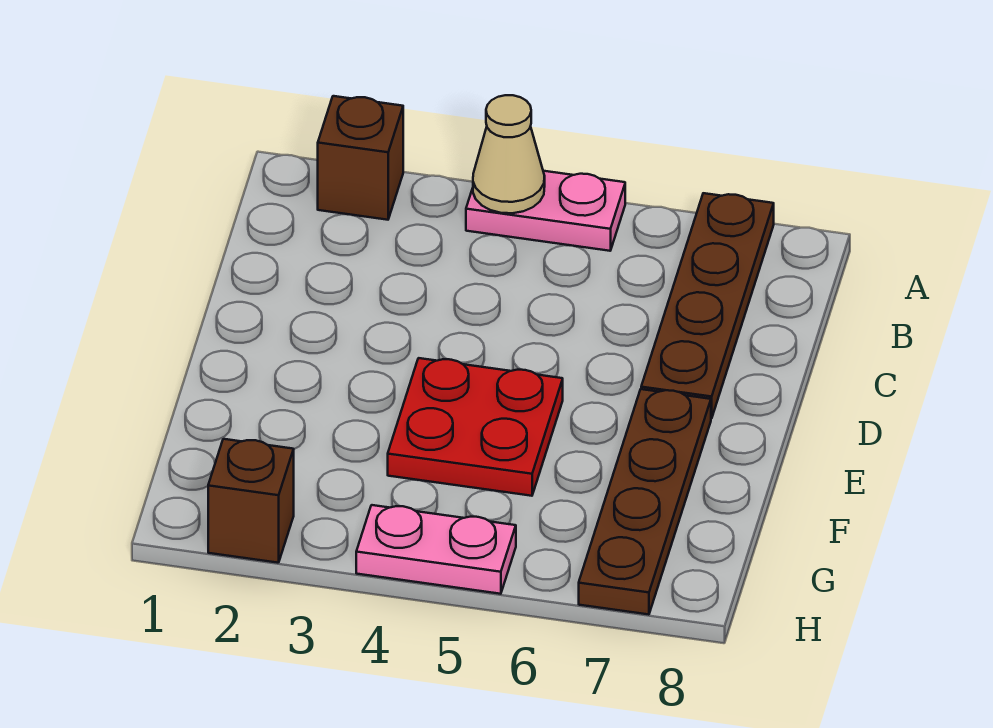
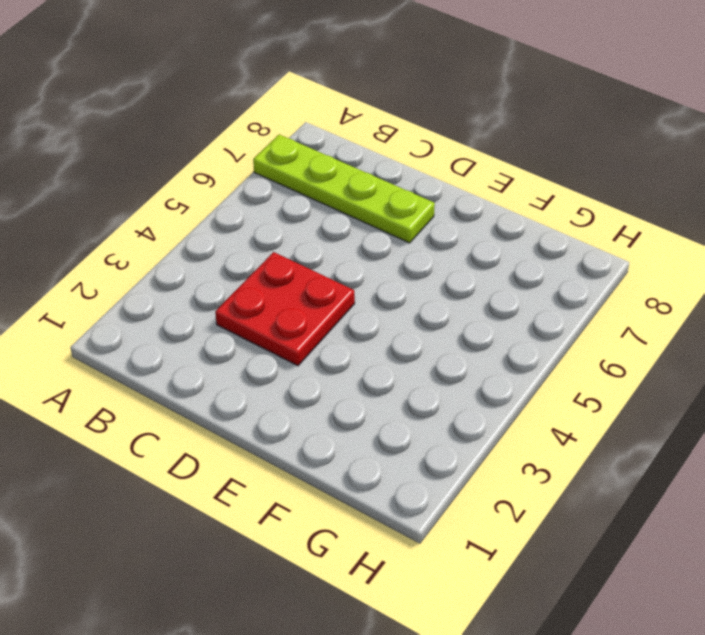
lime 1x4 plate [253,135,435,243] -> brown 1x4 plate [641,193,774,419]
red 2x2 plate [215,252,355,366] -> red 2x2 plate moved to [388,358,563,496]
none -> brown 1x1 brick [318,96,403,220]
none -> pink 1x2 plate [466,171,625,251]

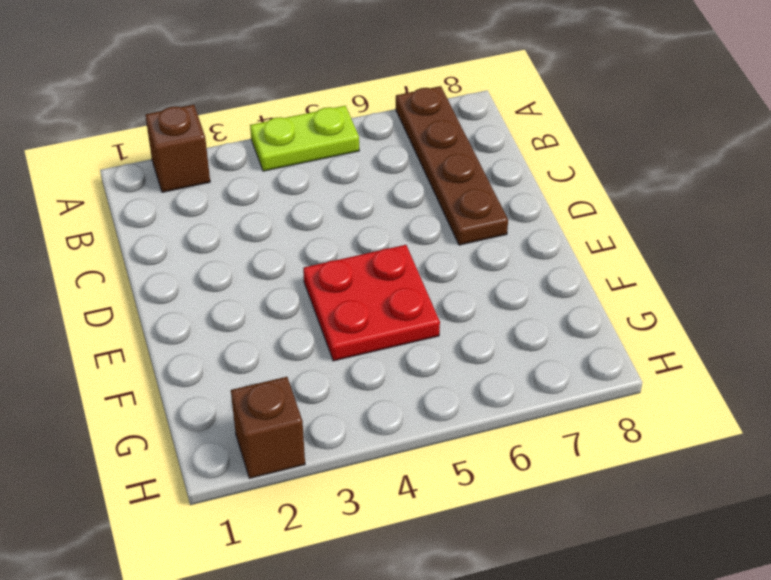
lime 1x2 plate [250,106,359,171] -> pink 1x2 plate [466,171,625,251]
none -> brown 1x4 plate [579,389,711,615]
none -> pink 1x2 plate [356,505,516,594]

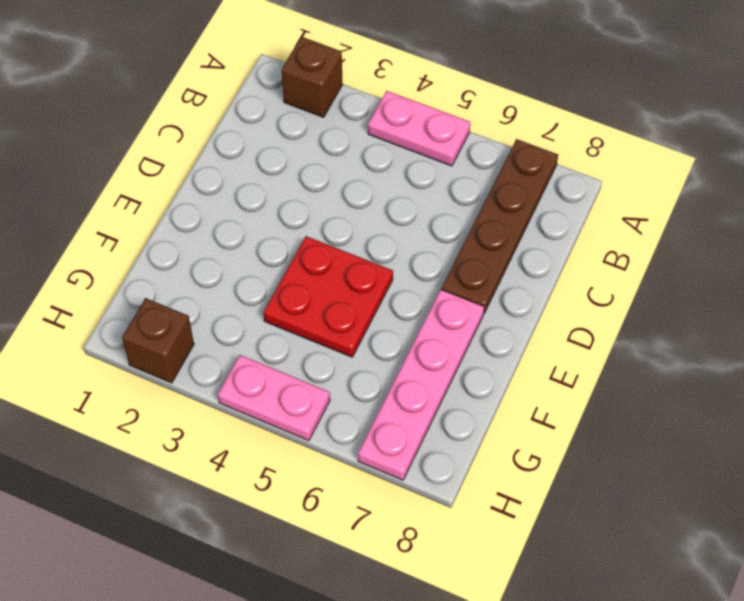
pink 1x4 plate [358,290,484,480] -> brown 1x4 plate [579,389,711,615]
none -> tan 1x1 cone [473,95,545,213]

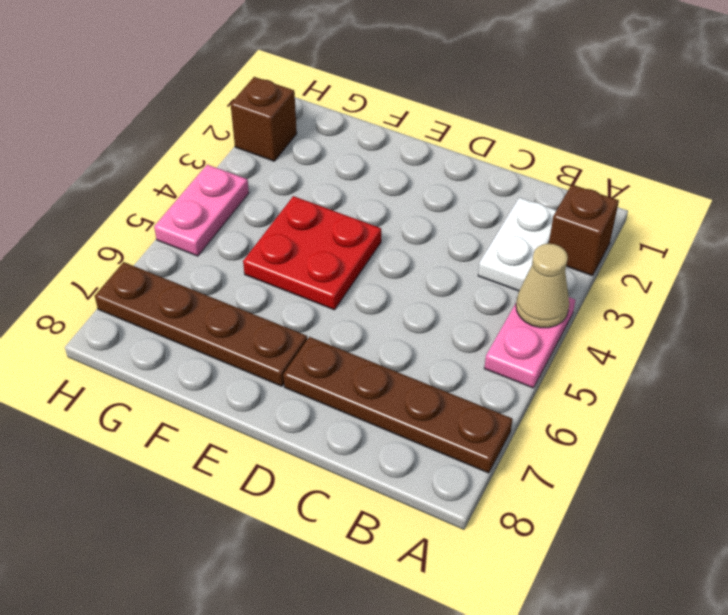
white 1x2 plate [478,197,556,291] -> none

